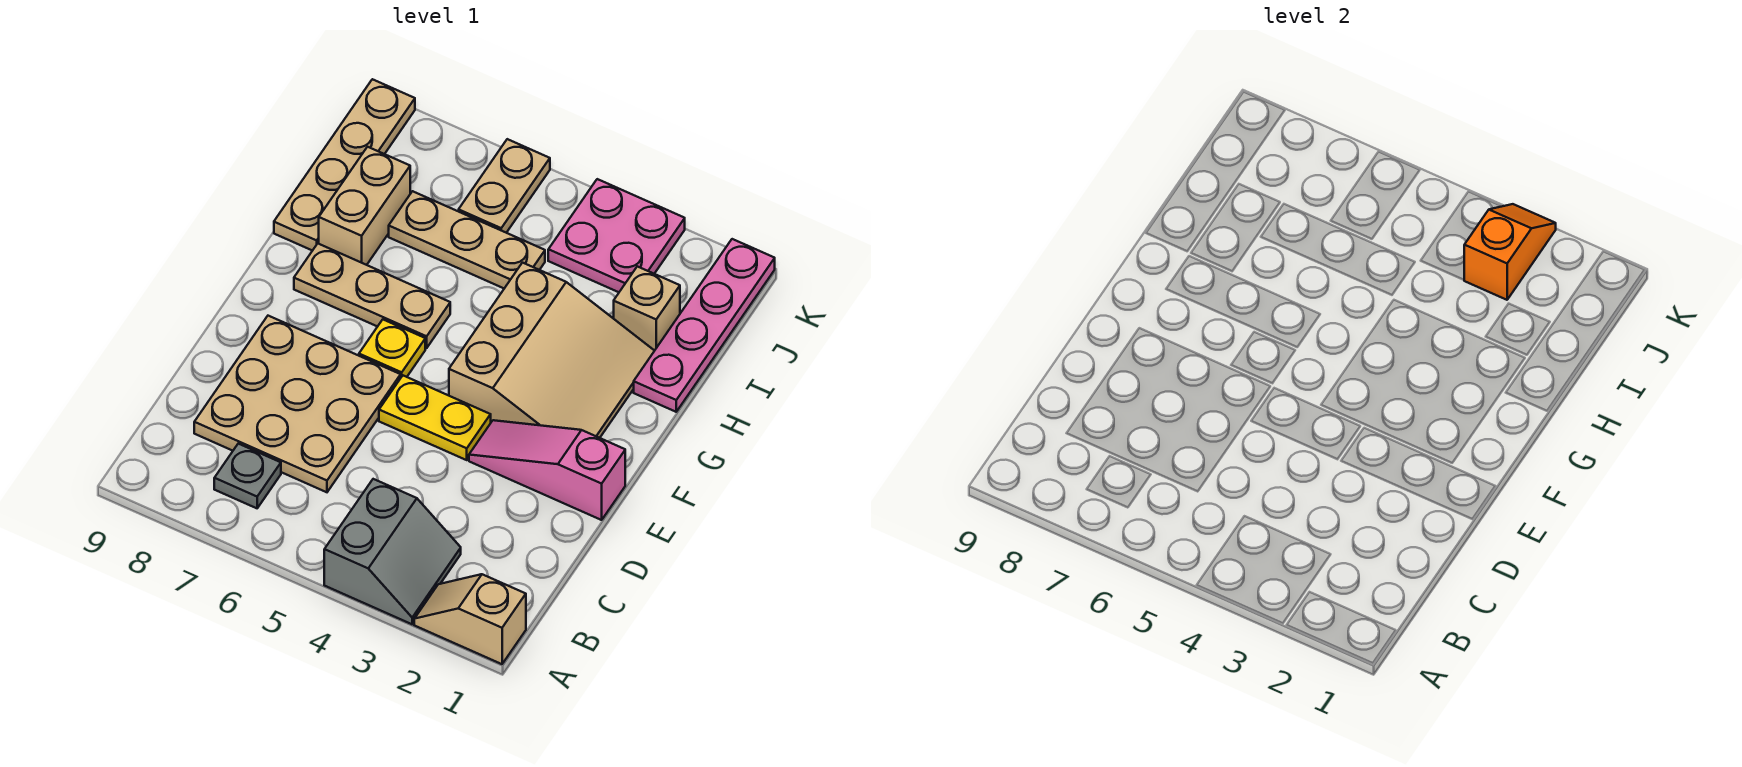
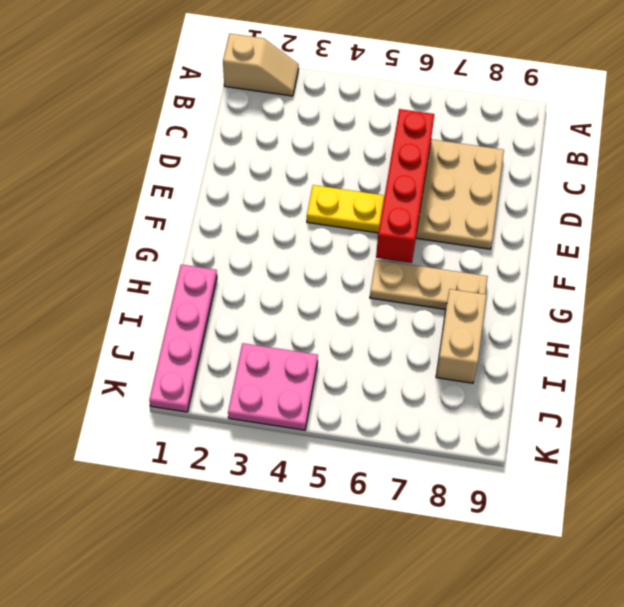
red 1x4 brick [376,109,434,263] -> none
none -> grey 2x2 slope [324,479,461,624]
none -> grey 1x1 plate [214,444,281,508]
none -> pink 1x3 slope [469,420,625,520]

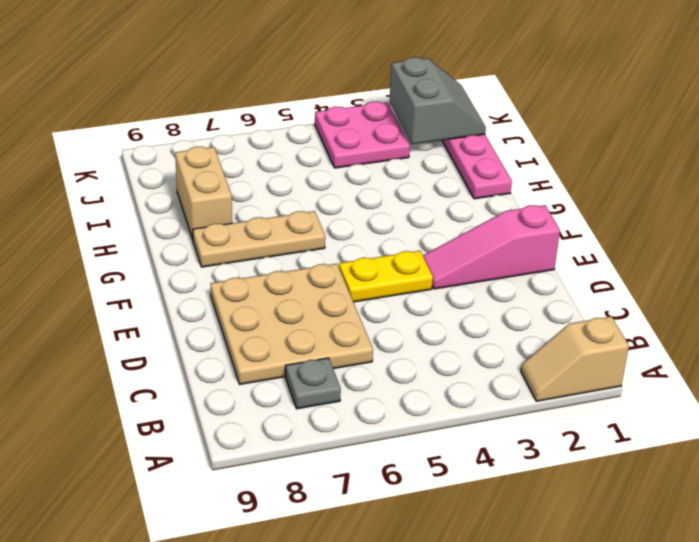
grey 2x2 slope [389,57,486,144] -> grey 2x2 slope moved to [324,479,461,624]
none -> tan 3x3 slope [449,263,654,438]
none -> yellow 1x1 plate [359,320,425,377]
none -> tan 1x4 plate [274,79,415,251]

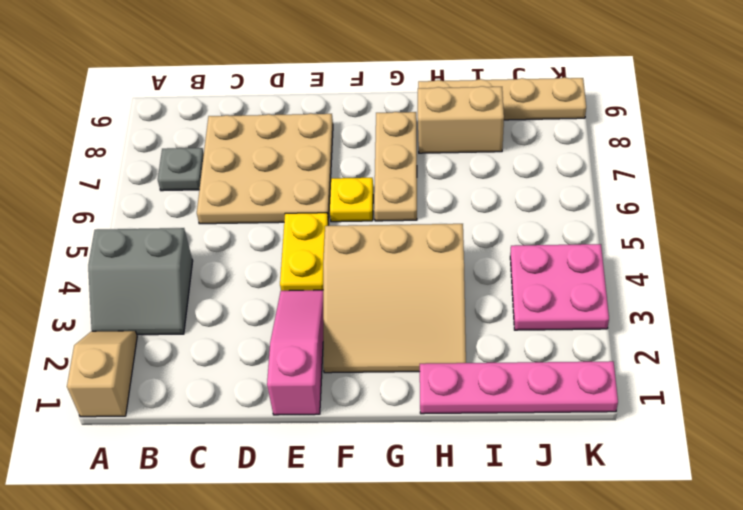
none -> tan 1x1 brick [614,266,680,351]
none -> tan 1x3 plate [389,191,545,288]
none -> tan 1x2 plate [459,139,550,233]

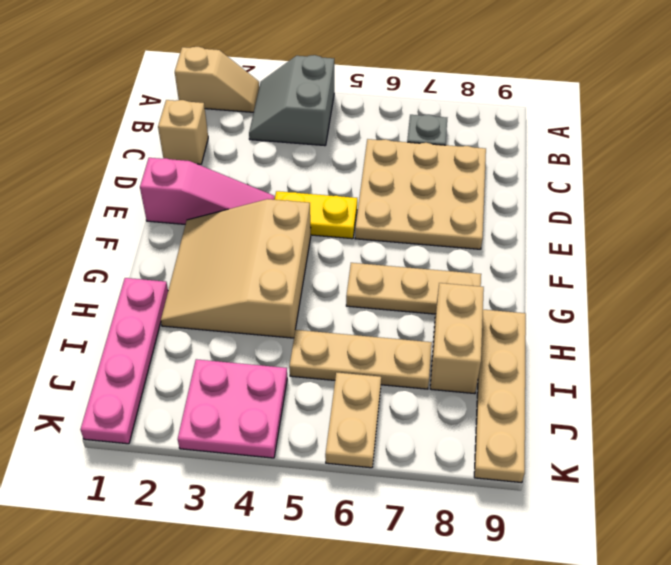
tan 1x1 brick [158,100,208,164] -> tan 1x1 brick moved to [614,266,680,351]
none -> yellow 1x1 plate [359,320,425,377]
none -> orange 1x2 slope [1464,204,1556,300]

